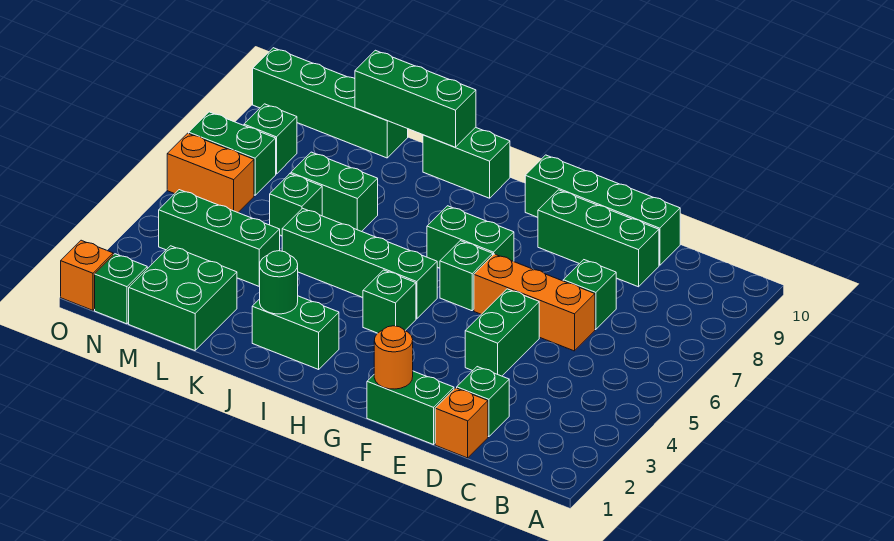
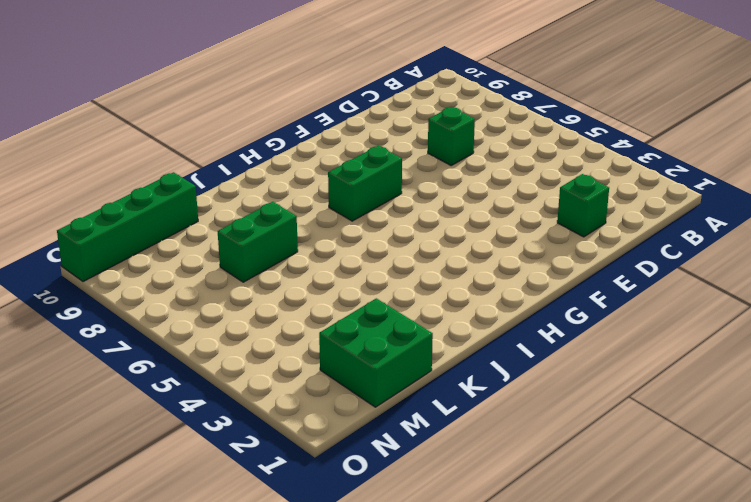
none -> orange 1x1 brick [435,388,488,458]
none -> orange 1x3 brick [474,254,595,351]
none -> green 1x3 brick [538,190,659,287]

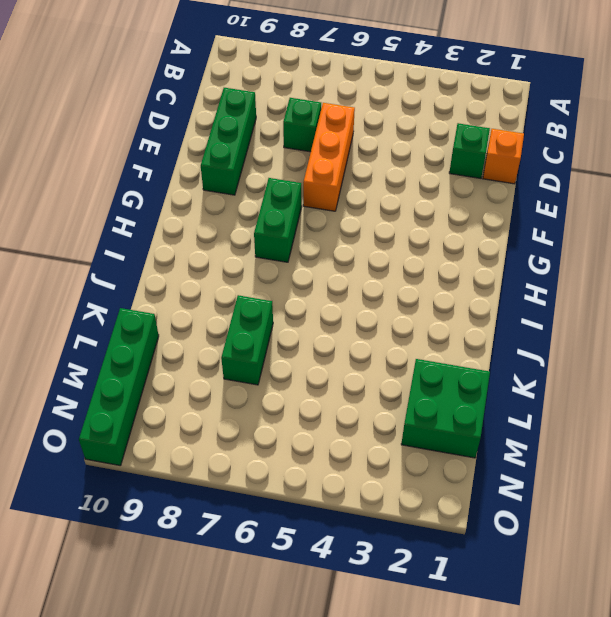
none -> green 1x4 brick [525,155,680,265]
none -> green 1x2 brick [367,371,454,445]
none -> green 1x2 brick [465,289,539,376]

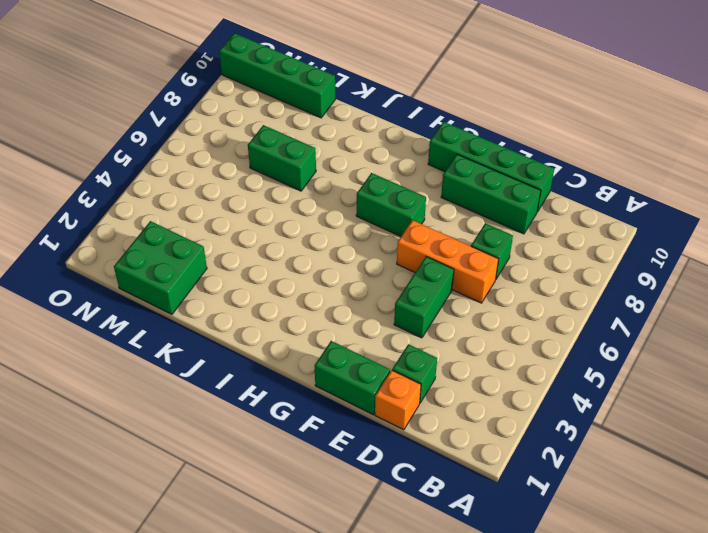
none -> green 1x1 brick [440,241,493,311]
none -> green 1x1 brick [363,270,416,333]
none -> green 1x4 brick [282,208,437,319]

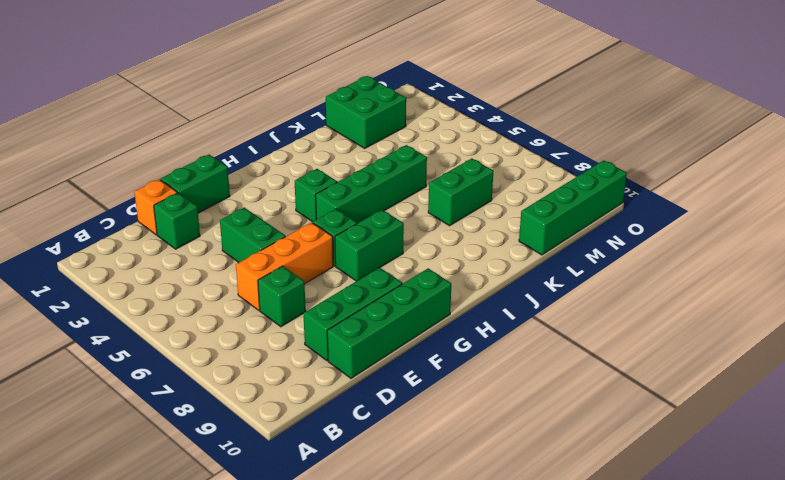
none -> green 1x2 brick [252,296,339,369]
none -> green 1x2 brick [423,127,510,198]
none -> green 1x3 brick [159,190,280,286]

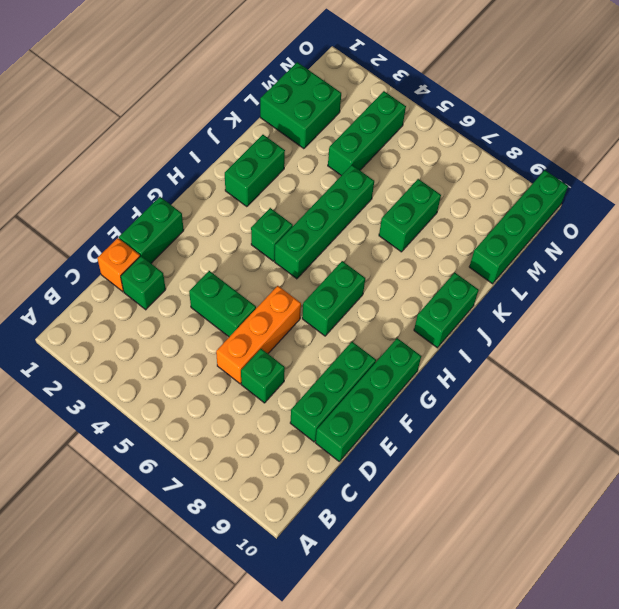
none -> green 1x1 brick [440,241,493,311]
none -> green 1x1 brick [270,174,322,236]
none -> green 1x1 brick [95,254,147,324]

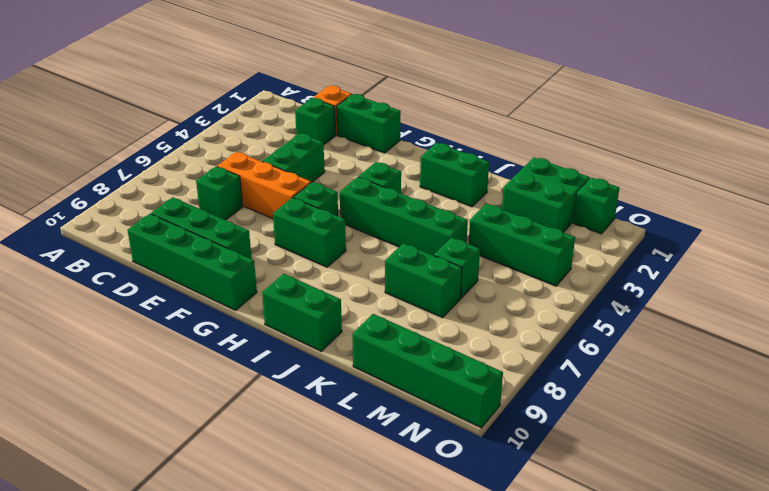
none -> orange 1x2 brick [167,133,254,212]
none -> green 1x2 brick [189,112,276,195]
none -> green 1x1 brick [244,104,297,174]

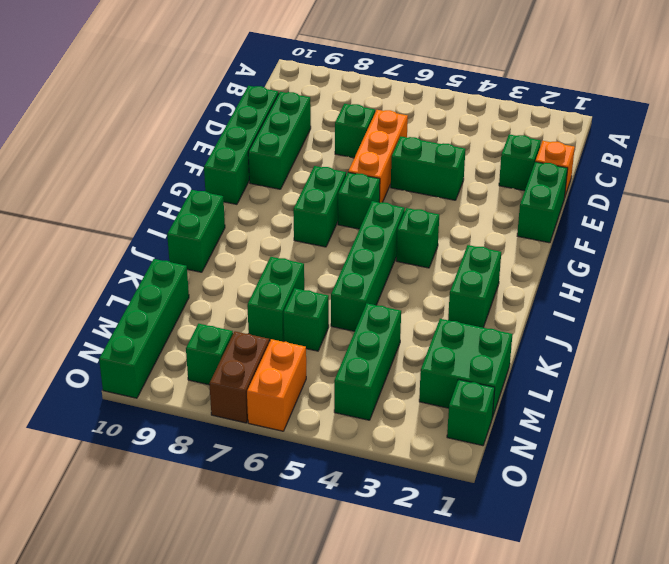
brown 1x2 brick [209,331,269,423] -> green 1x2 brick [189,112,276,195]
none -> orange 1x1 brick [61,240,113,310]
none -> orange 1x1 round brick [374,326,413,389]
none -> green 1x1 round brick [260,251,298,314]

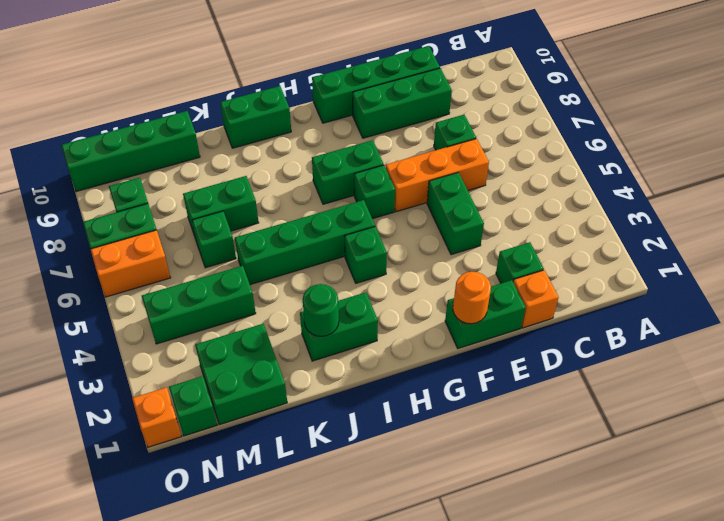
none -> green 1x3 brick [355,50,476,147]

